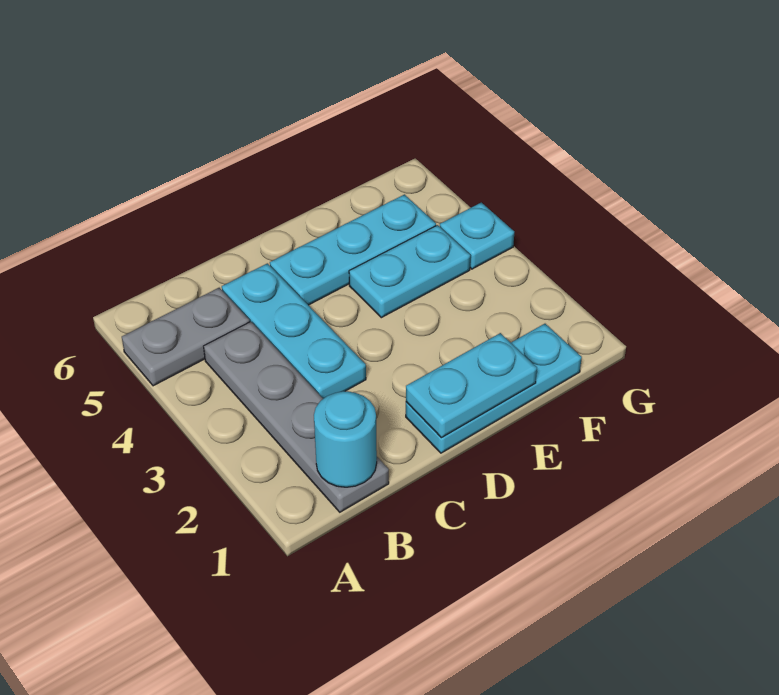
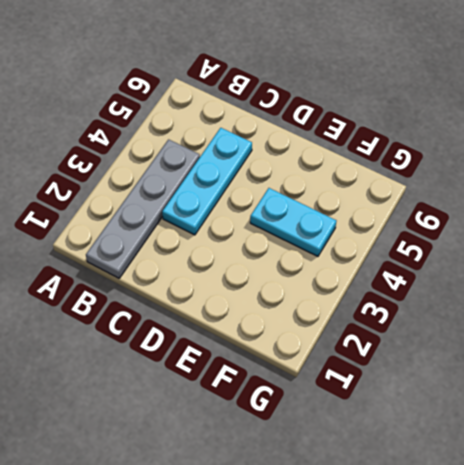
none -> grey 1x2 plate [122,288,250,386]
none -> cyan 1x3 plate [406,324,582,453]

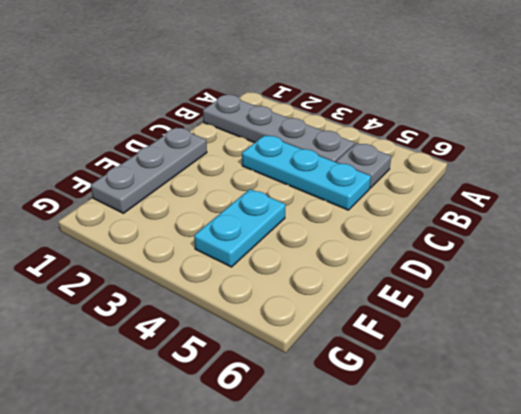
grey 1x1 plate [336,143,391,188] -> grey 1x2 plate [122,288,250,386]
grey 1x3 plate [91,128,207,213] -> cyan 1x3 plate [406,324,582,453]
none -> cyan 1x3 plate [270,194,436,305]
none -> cyan 1x1 plate [440,202,514,269]

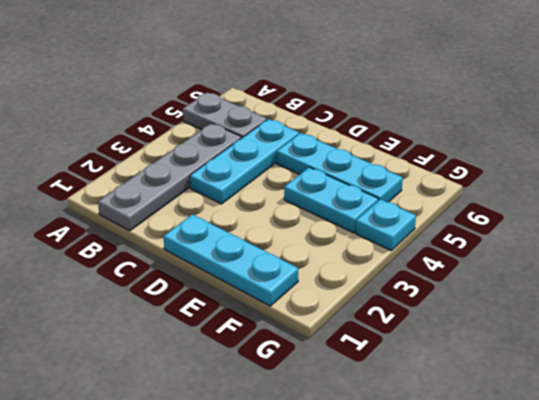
none -> cyan 1x1 round brick [314,391,377,487]
none -> cyan 1x2 plate [406,333,537,438]

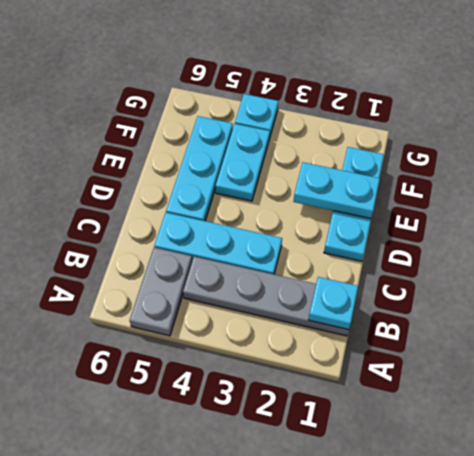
cyan 1x1 plate [308,277,358,330] -> cyan 1x1 round brick [314,391,377,487]
cyan 1x2 plate [294,162,380,219] -> cyan 1x2 plate turned to [406,333,537,438]

